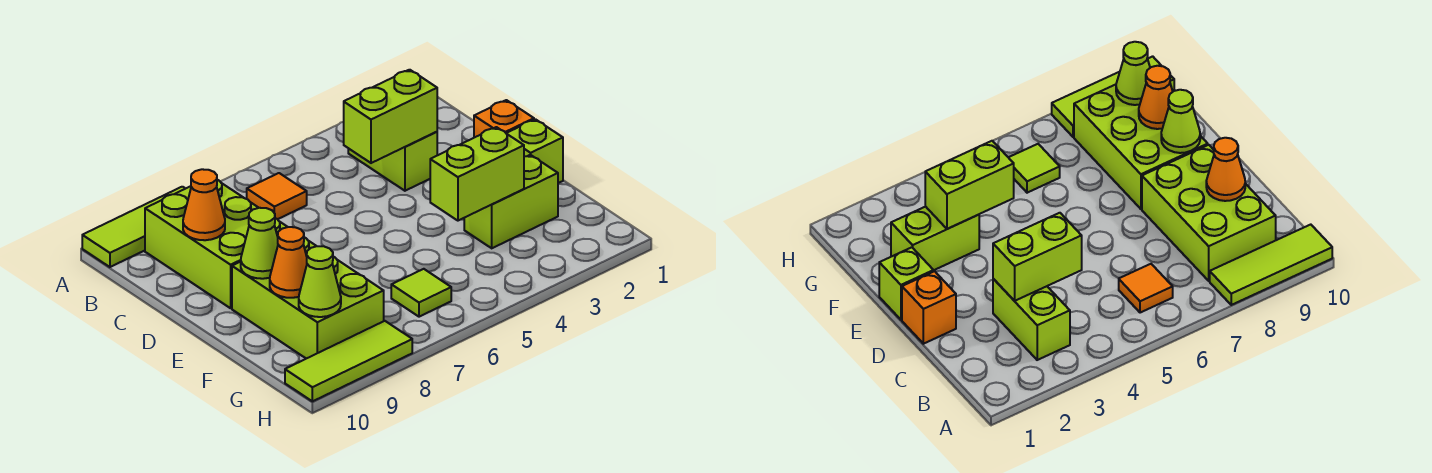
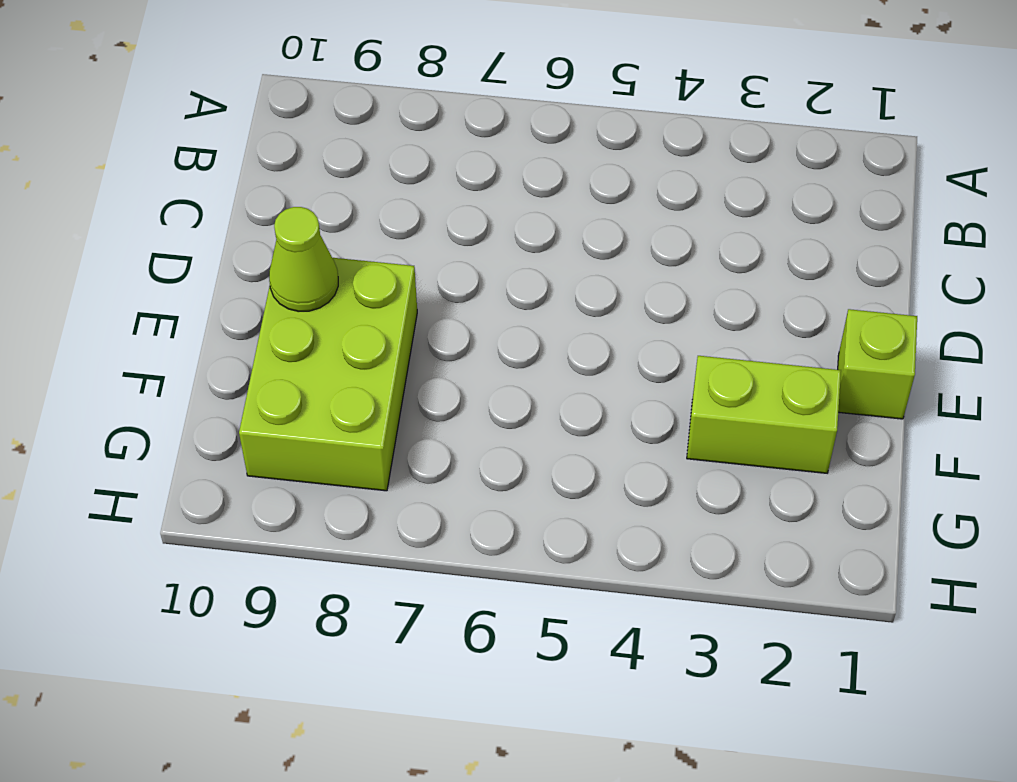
none -> lime 1x3 tile [82,187,185,267]
none -> lime 1x2 brick [348,132,437,191]
none -> orange 1x1 tile [247,173,307,219]

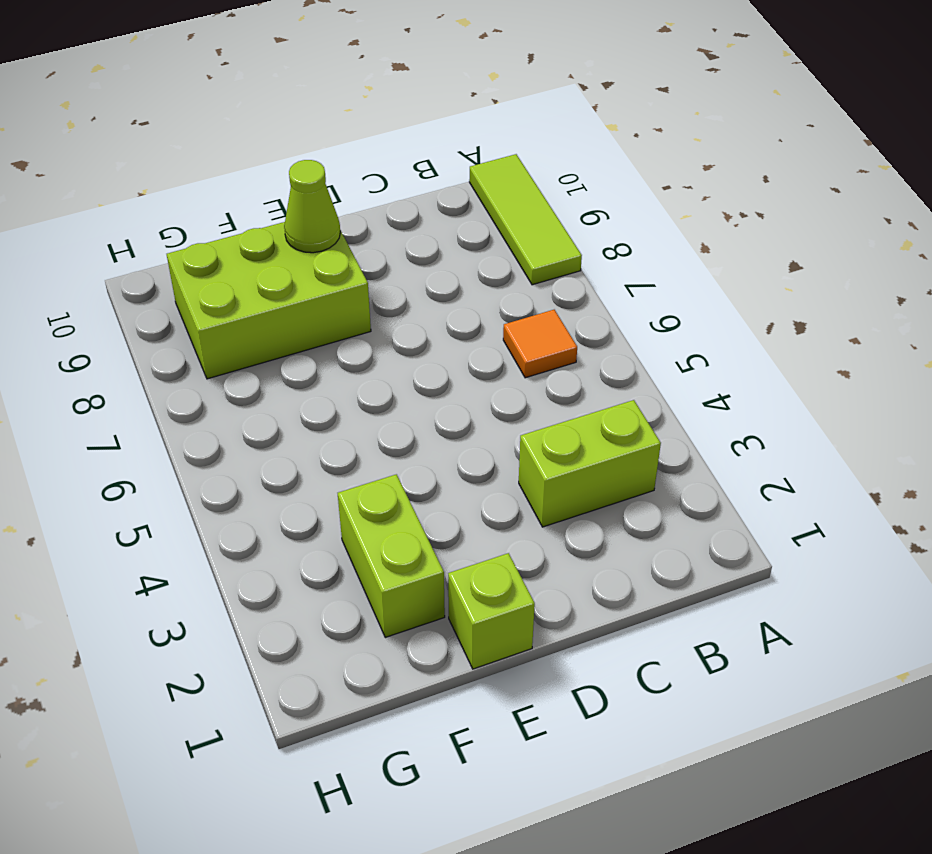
none -> lime 2x3 brick [145,180,287,308]
none -> orange 1x1 brick [474,100,534,138]
none -> lime 1x1 tile [391,269,451,317]

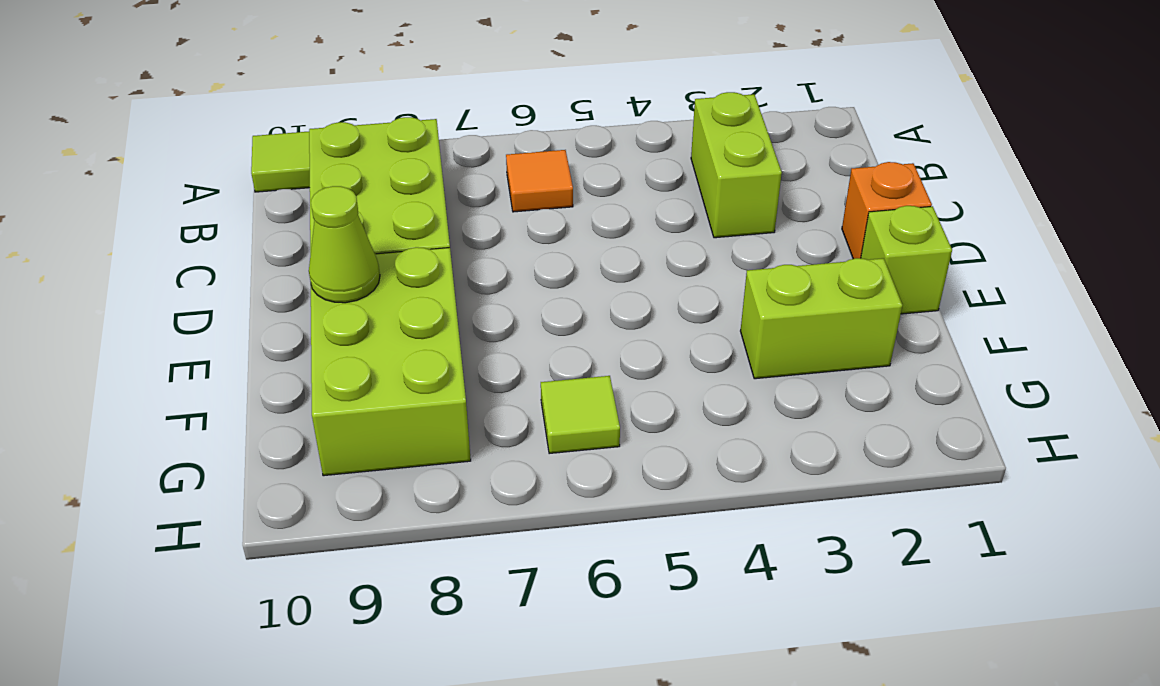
none -> lime 1x3 tile [285,321,412,401]
none -> lime 1x2 brick [344,70,437,163]
none -> orange 1x1 cone [183,169,225,240]

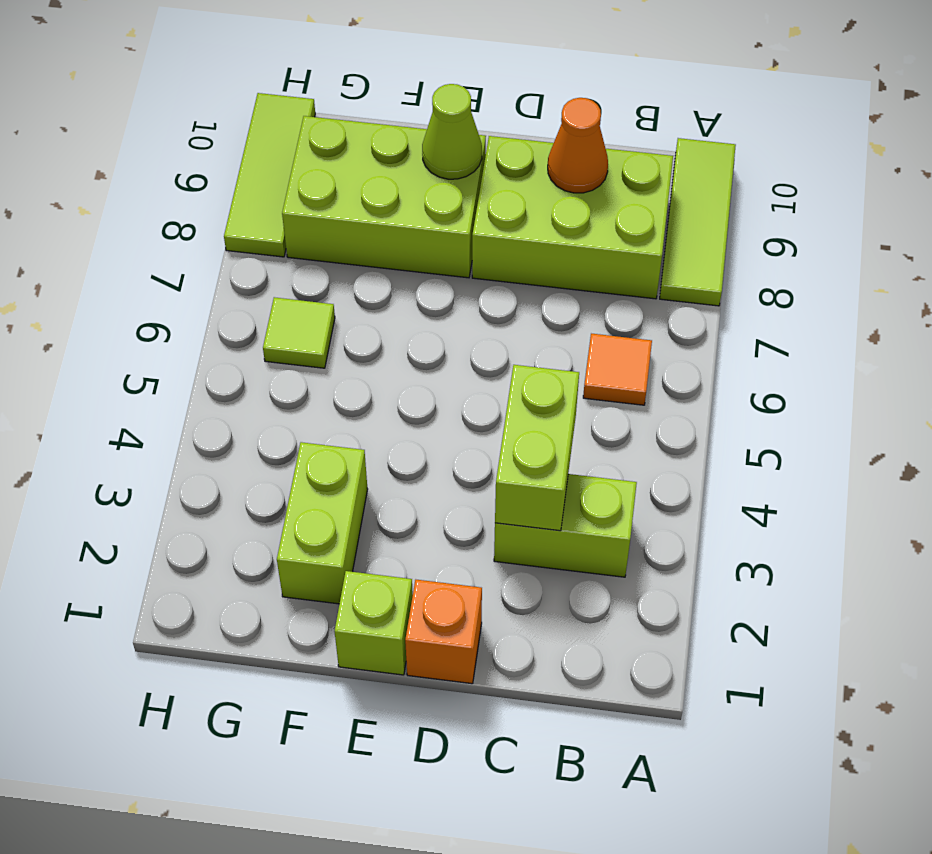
none -> lime 1x2 brick [430,127,524,221]
none -> orange 1x1 cone [270,227,307,298]
none -> lime 1x1 cone [299,246,341,317]

